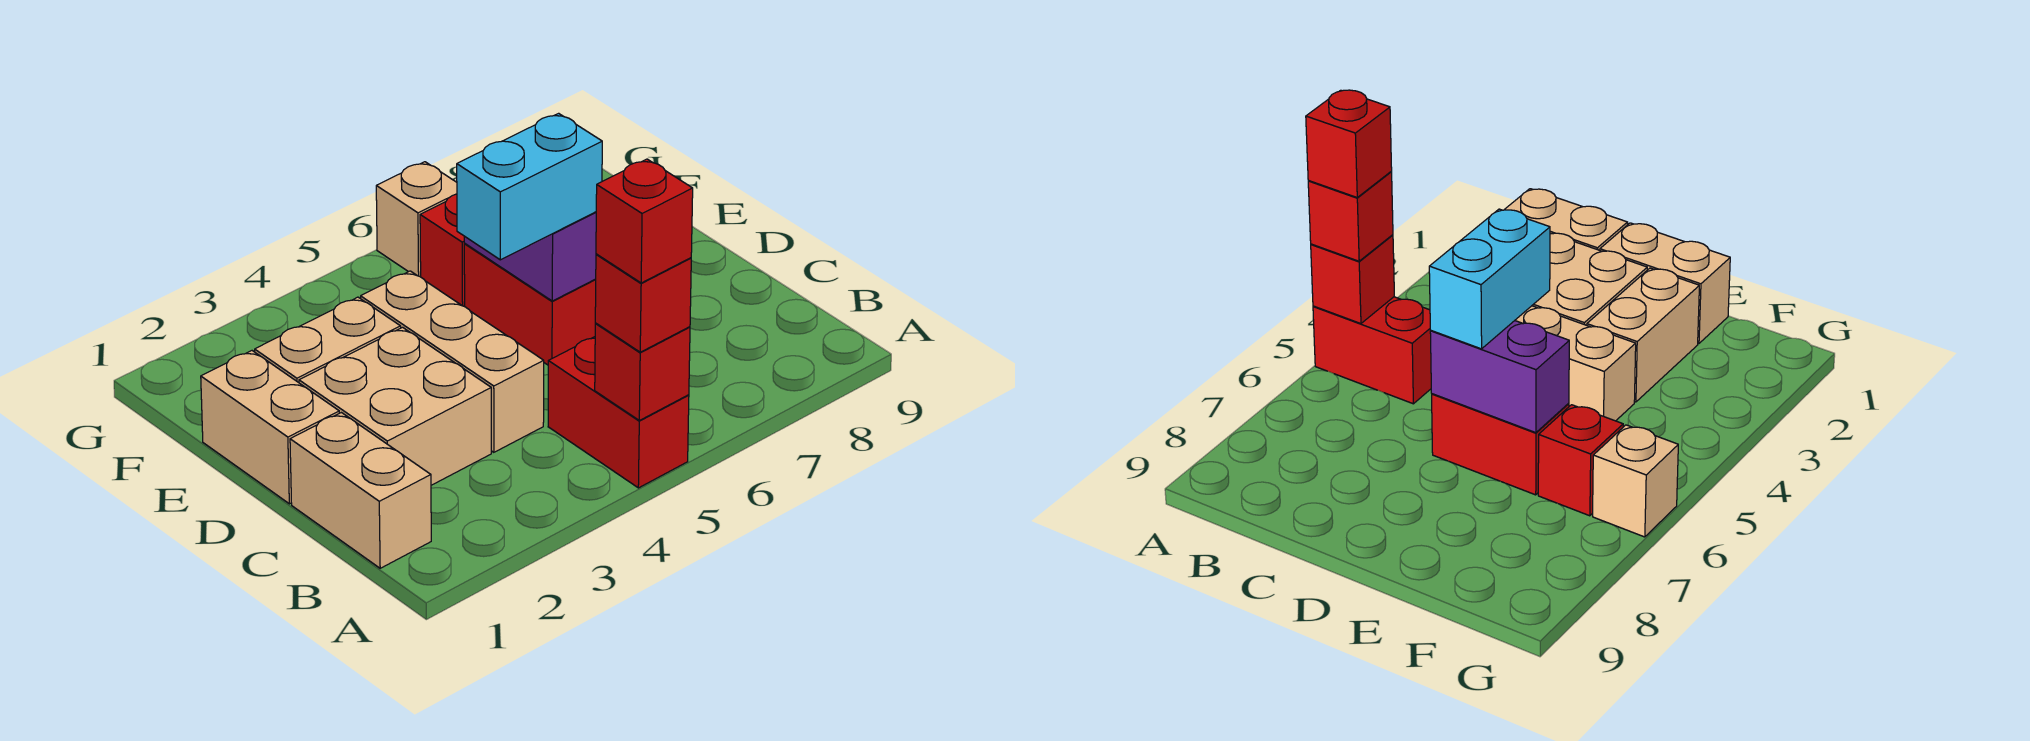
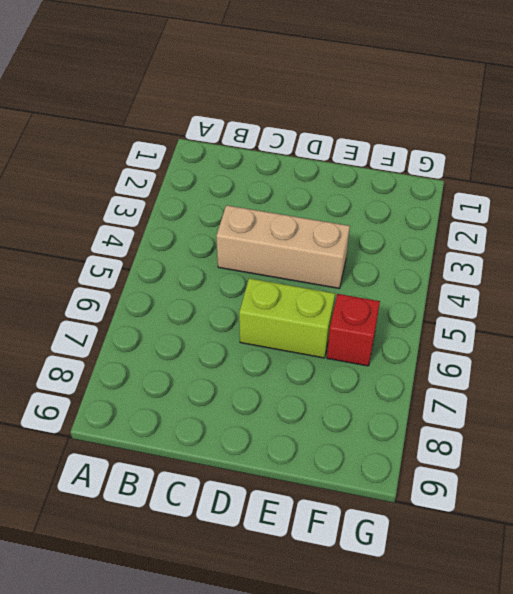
lime 1x2 brick [239,278,335,358] -> red 1x2 brick [464,244,596,365]
none -> red 1x2 brick [548,337,689,488]
none -> tan 1x2 brick [290,413,431,568]
none -> tan 2x2 brick [299,327,491,485]

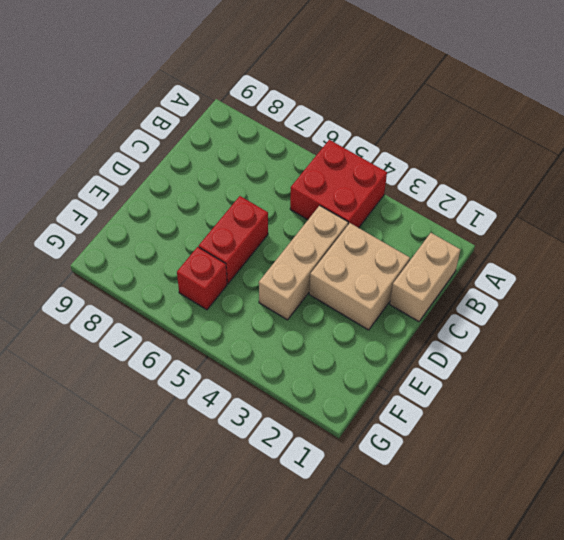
red 2x2 brick [290,140,387,228] -> red 1x2 brick [548,337,689,488]
none -> tan 1x2 brick [201,351,339,504]
none -> tan 1x2 brick [255,297,401,383]
none -> tan 1x1 brick [376,162,457,277]

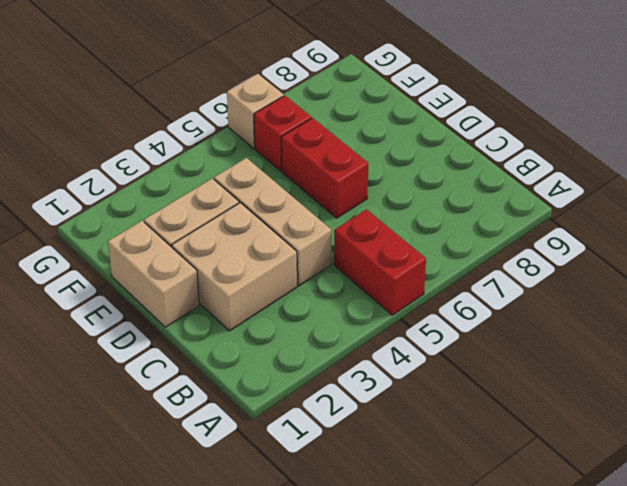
none -> tan 1x2 brick [290,413,431,568]
none -> red 1x1 brick [595,324,690,420]
none -> purple 1x2 brick [464,212,596,301]

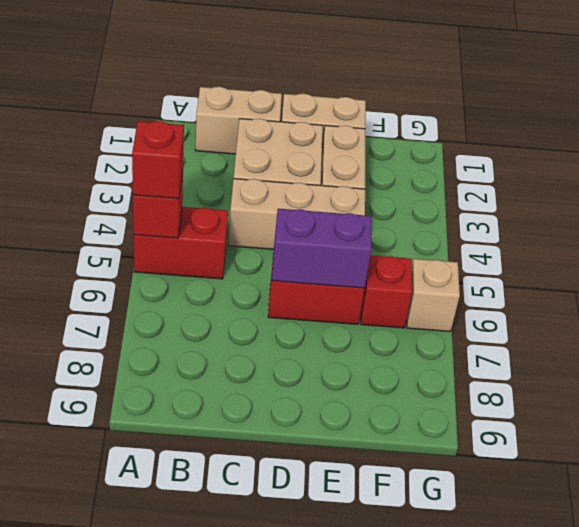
none -> cyan 1x2 brick [457,113,602,260]
none -> red 1x1 brick [596,159,693,283]

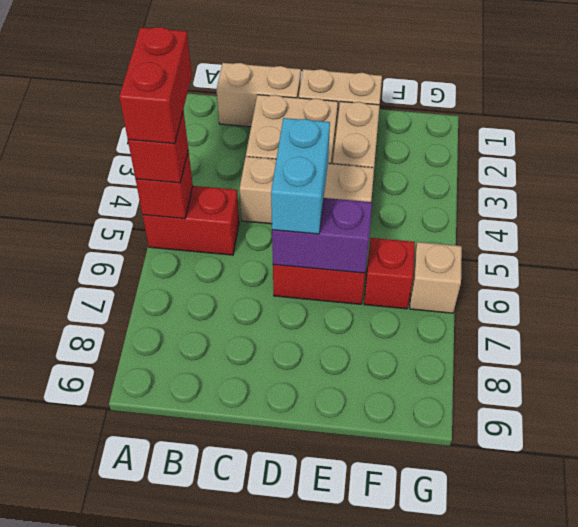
red 1x2 brick [119,27,192,144] -> red 1x1 brick [596,159,693,283]

